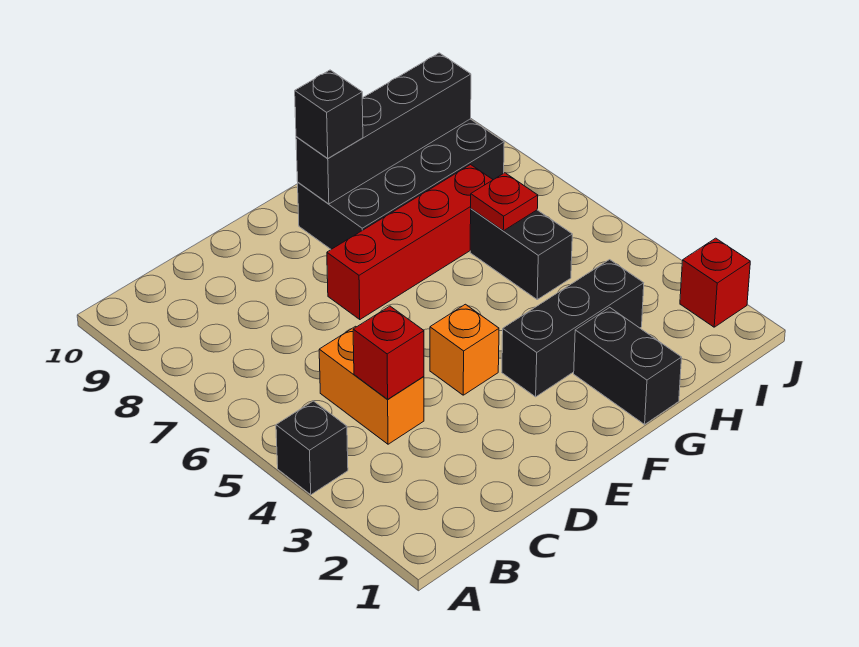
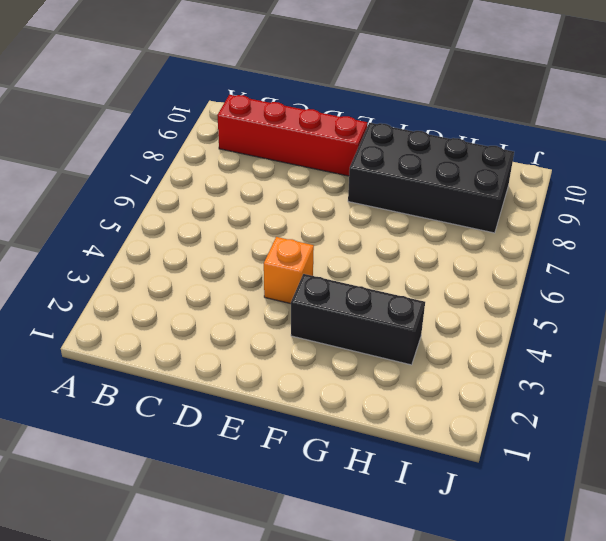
red 1x4 brick [217,95,367,176] -> red 1x4 brick moved to [327,165,493,320]
none -> black 1x1 brick [276,401,348,495]
none -> orange 1x2 brick [319,326,424,444]
none -> black 1x2 brick [574,308,682,424]

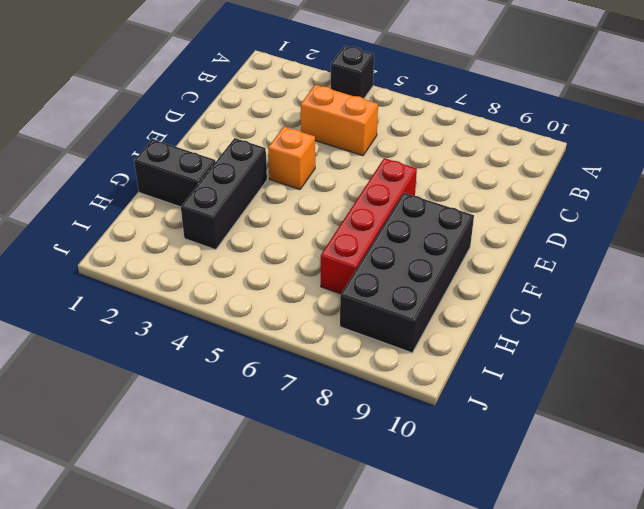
none -> black 1x2 brick [470,209,572,299]
none -> red 1x1 brick [680,238,750,327]
none -> red 1x1 brick [353,306,424,399]

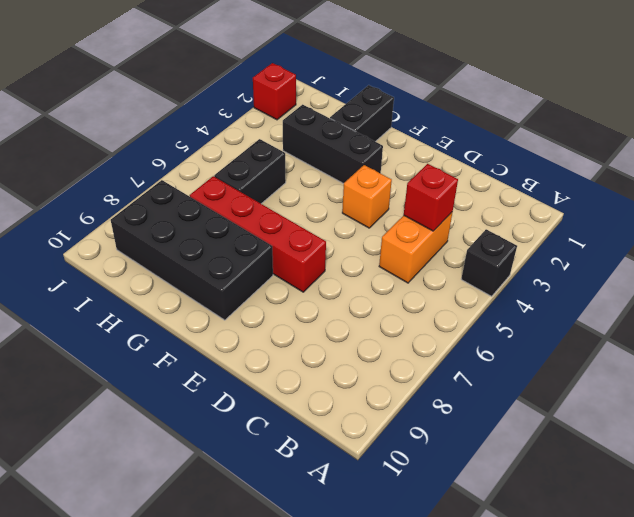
none -> black 1x4 brick [296,53,471,204]
none -> red 1x1 plate [471,173,538,231]
none -> black 1x1 brick [295,70,363,158]

